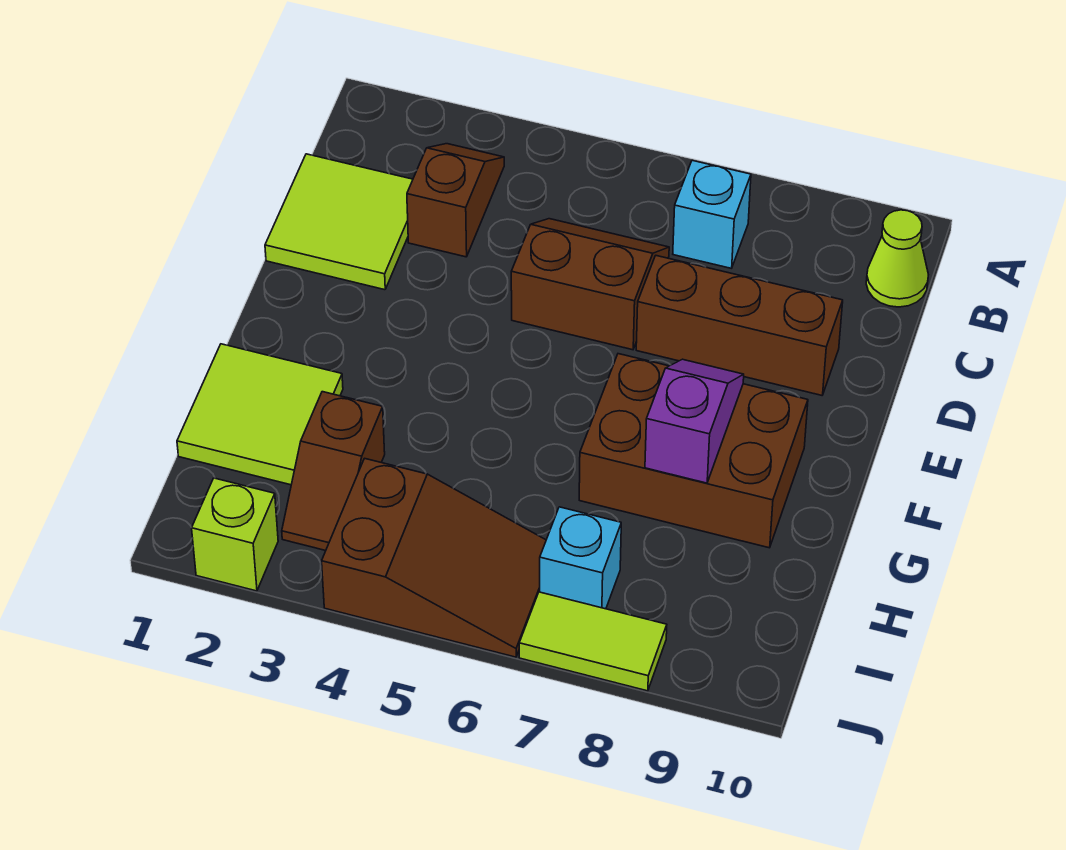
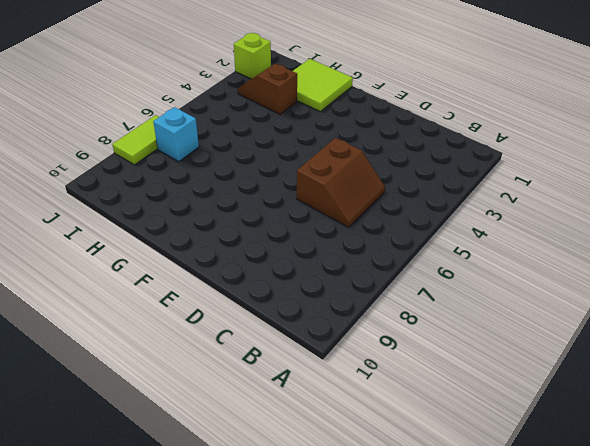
none -> brown 1x2 slope [407,144,504,257]
none -> cyan 1x1 brick [673,160,751,268]
none -> lime 1x1 cone [866,210,928,307]

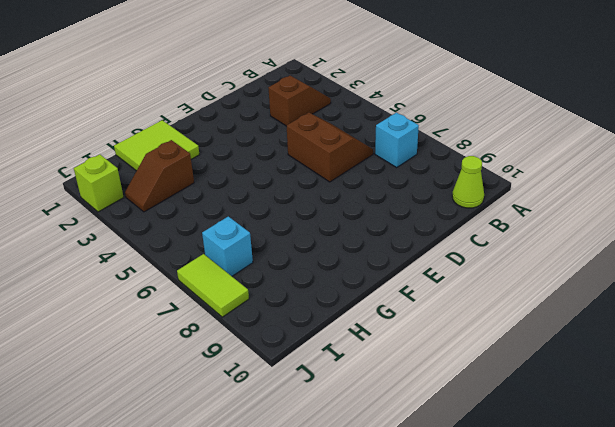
none -> lime 2x2 tile [265,154,413,290]
none -> brown 1x3 brick [636,256,843,395]
none -> brown 2x3 brick [579,354,808,548]

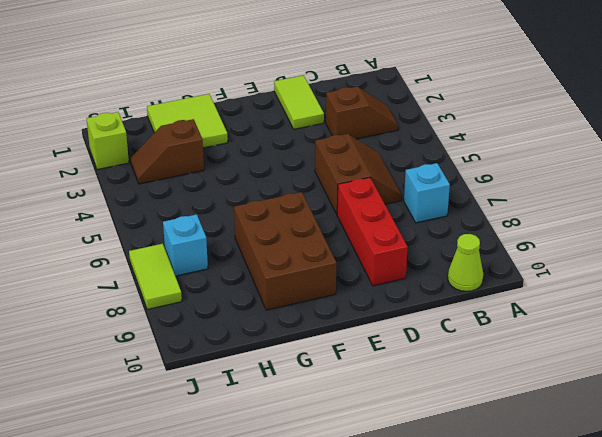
lime 1x2 tile [274,75,324,129] -> lime 2x2 tile [265,154,413,290]
red 1x3 brick [337,177,408,286] -> brown 1x3 brick [636,256,843,395]
none -> brown 2x3 slope [322,458,546,657]
none -> purple 1x2 slope [645,359,744,483]

